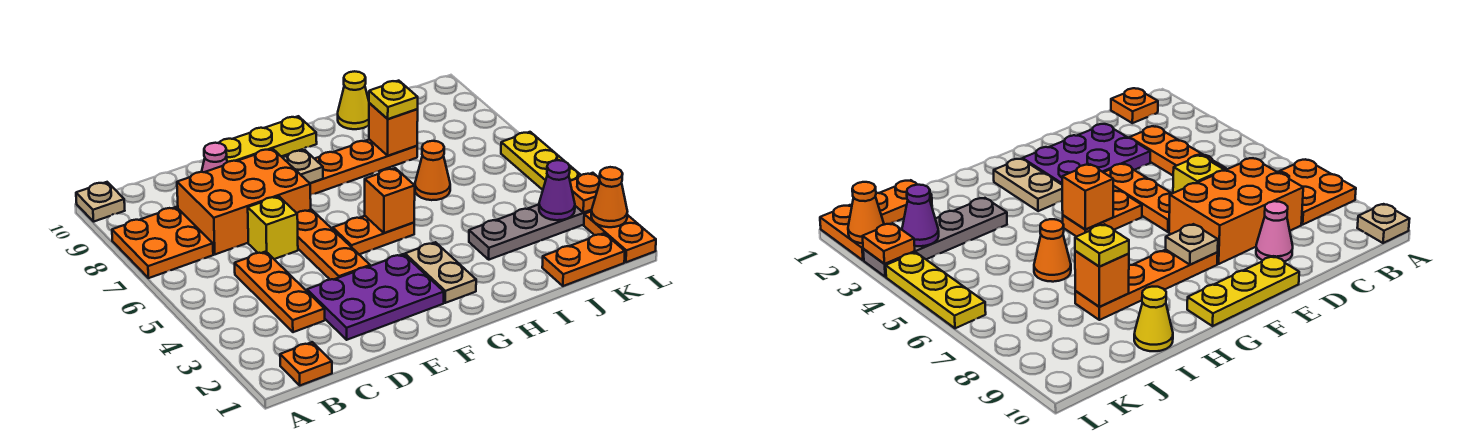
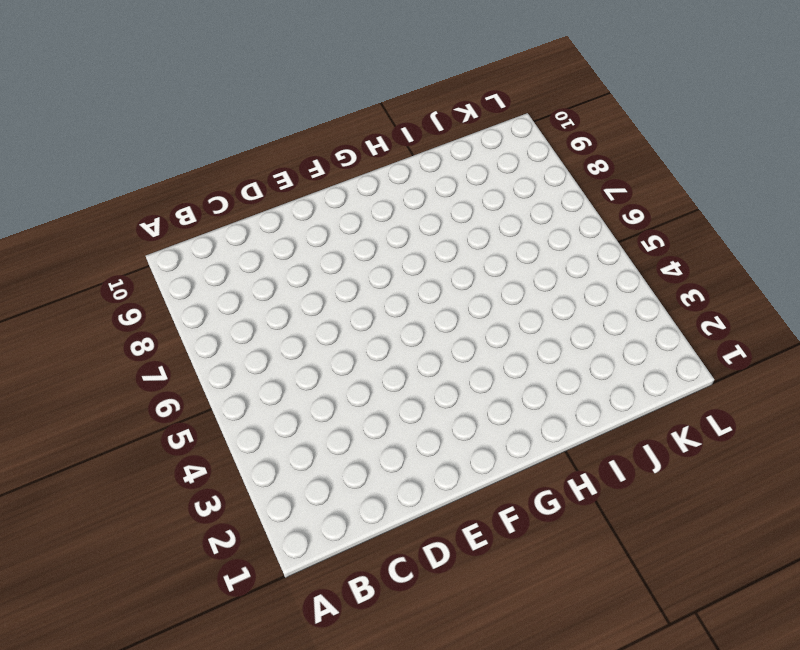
none -> orange 2x2 plate [112,207,213,278]
none -> tan 1x1 plate [76,182,125,221]
none -> orange 1x1 plate [280,342,332,385]

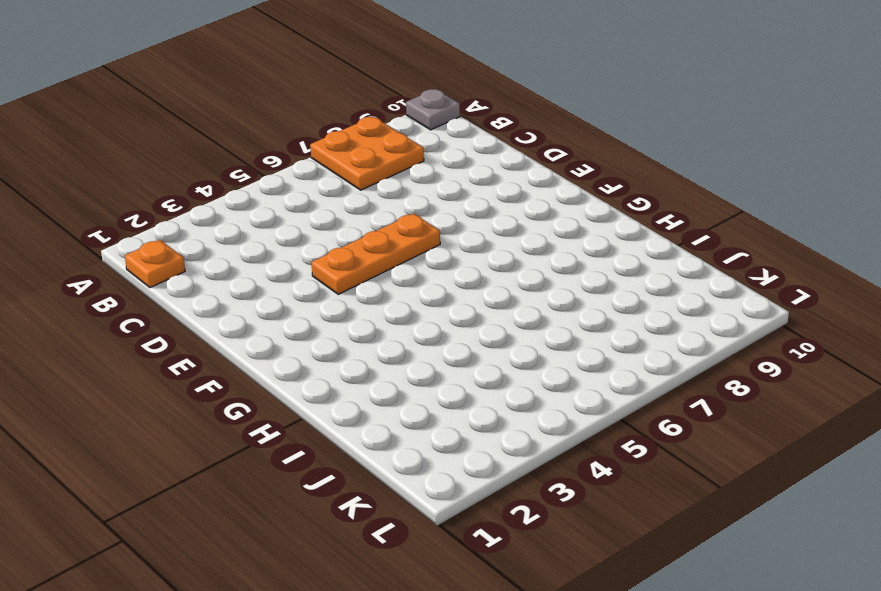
grey 1x1 plate [406,89,460,130] -> tan 1x1 plate [76,182,125,221]
none -> orange 1x3 plate [235,252,325,332]
none -> orange 2x3 brick [177,149,311,254]
none -> purple 2x3 plate [307,254,444,340]

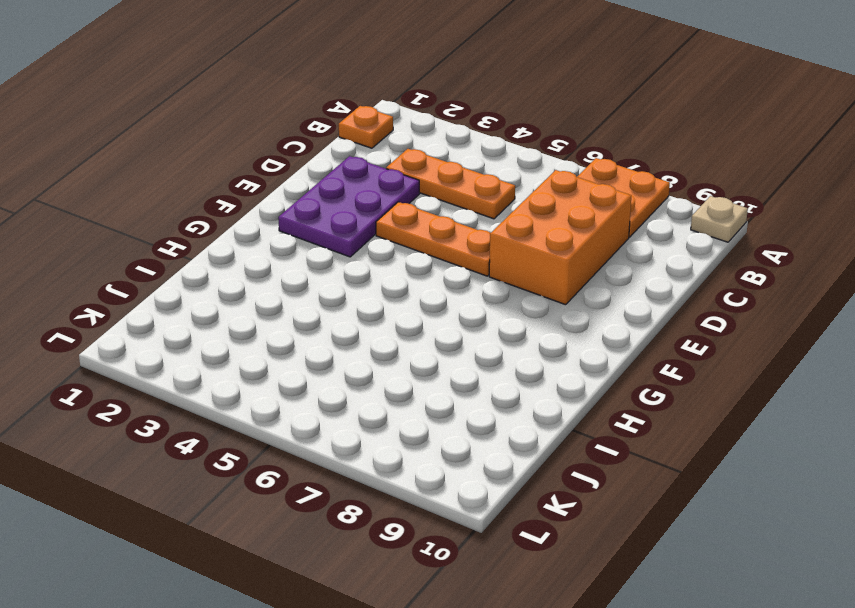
none -> yellow 1x1 brick [248,196,298,259]
none -> pink 1x1 cone [202,143,227,172]
none -> yellow 1x3 plate [219,116,317,162]

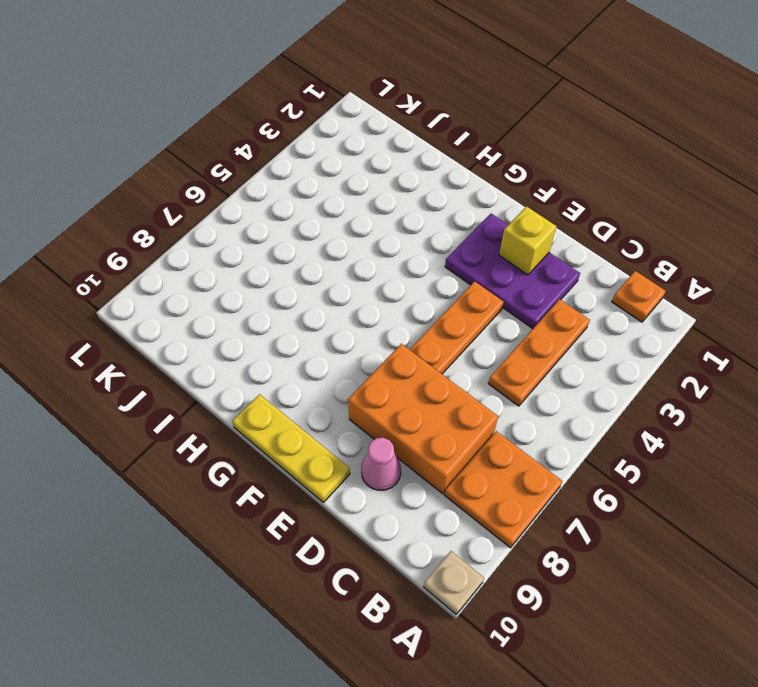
yellow 1x1 brick [499,207,556,275] -> yellow 1x1 brick moved to [248,196,298,259]
none -> orange 1x2 plate [333,216,414,254]
none -> orange 1x4 plate [310,140,417,195]
none -> tan 1x2 plate [405,242,476,303]

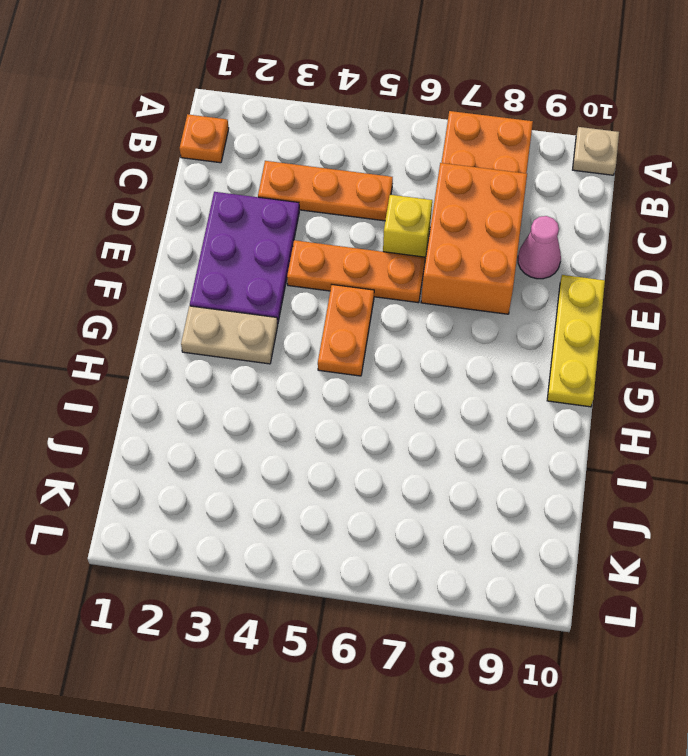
none -> orange 1x4 plate [310,140,417,195]
none -> grey 1x4 plate [469,205,592,260]
none -> orange 1x1 cone [415,141,450,200]

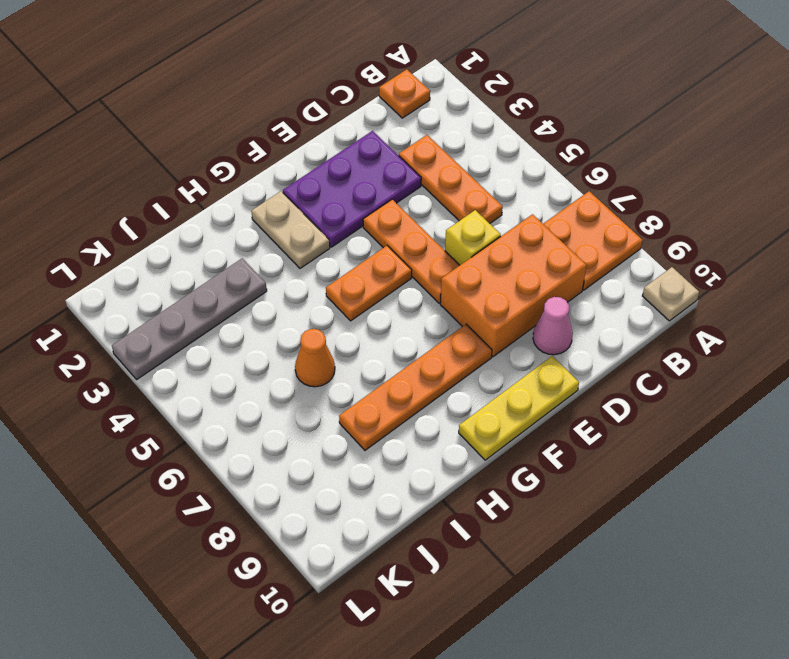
none -> yellow 1x1 cone [338,71,369,129]
none -> orange 1x2 plate [542,233,625,286]
none -> orange 1x2 plate [584,211,656,262]

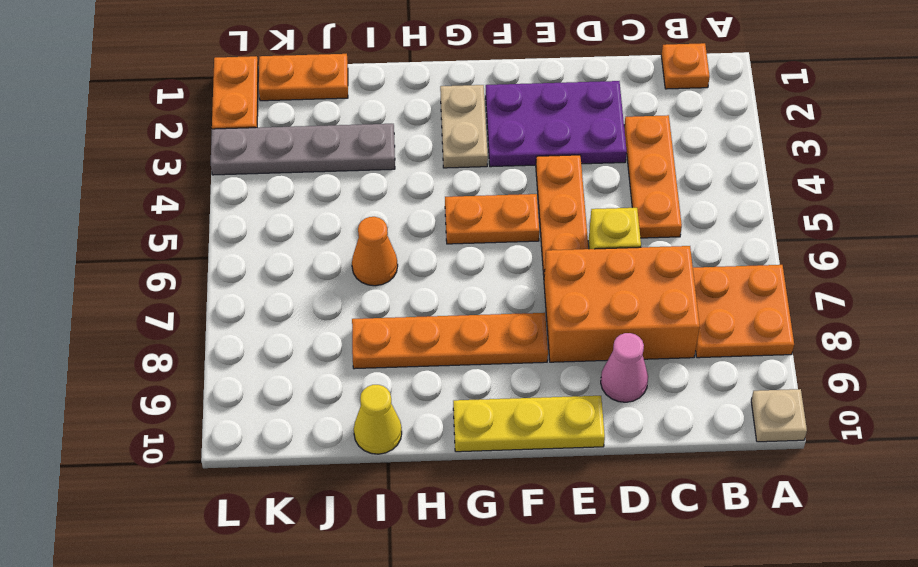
none -> yellow 1x3 plate [501,132,581,190]
none -> tan 1x1 plate [283,150,323,183]
none -> orange 1x1 brick [365,168,415,233]

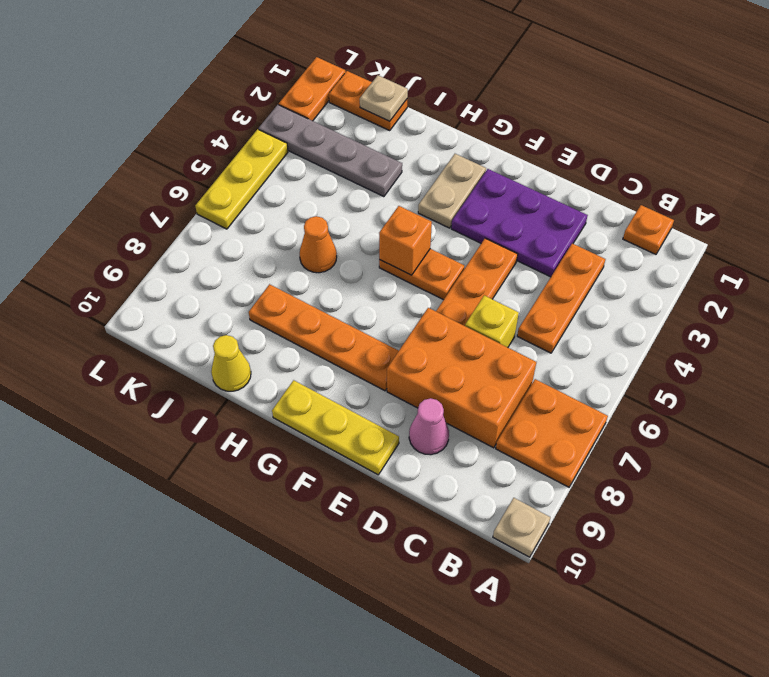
tan 1x1 plate [360,75,408,121] -> tan 1x1 plate moved to [283,150,323,183]
none -> orange 1x1 brick [369,103,418,156]
none -> purple 1x1 cone [539,160,575,220]
none -> orange 1x1 cone [591,167,628,227]

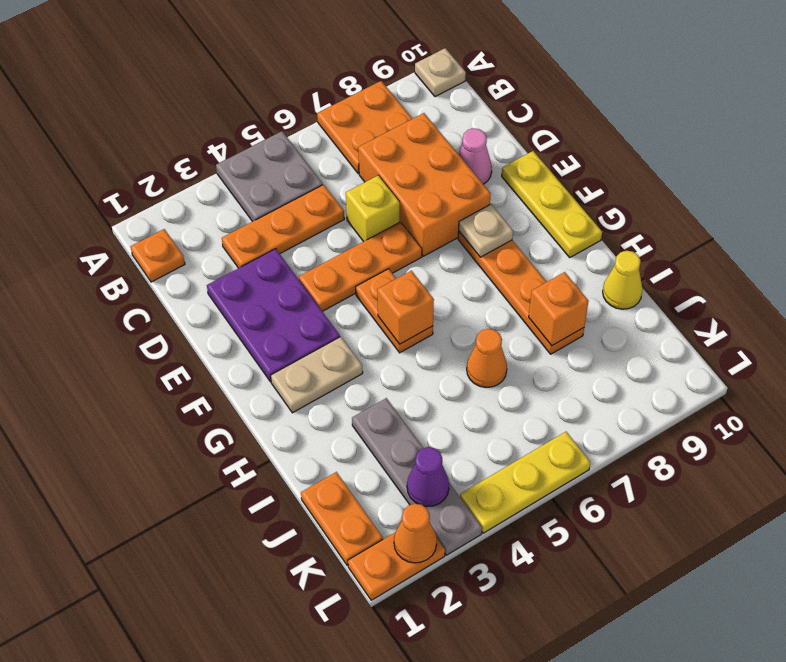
grey 2x2 plate [216,131,323,221] -> none
none -> orange 1x1 plate [570,173,600,213]
none -> yellow 1x1 plate [369,81,418,119]

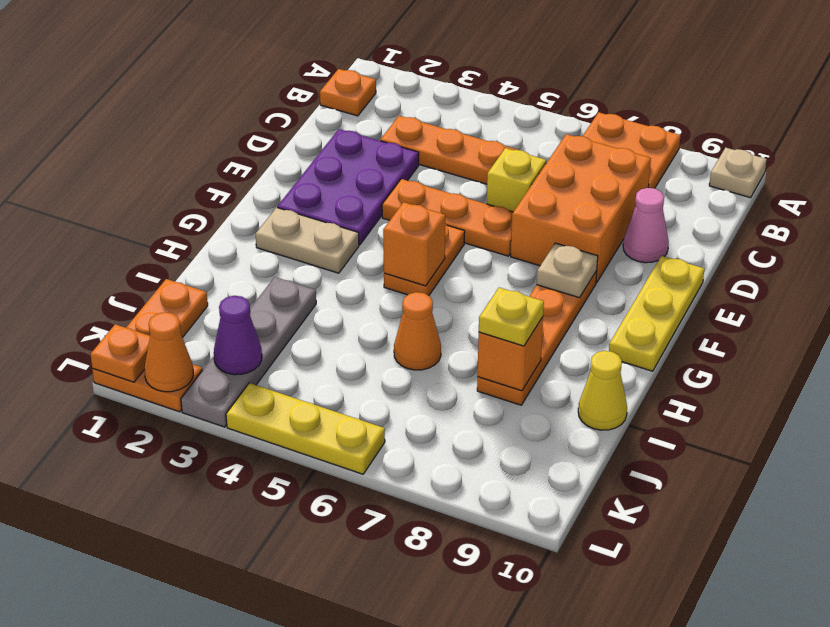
orange 1x1 plate [90,324,150,382] -> orange 1x1 plate moved to [570,173,600,213]

